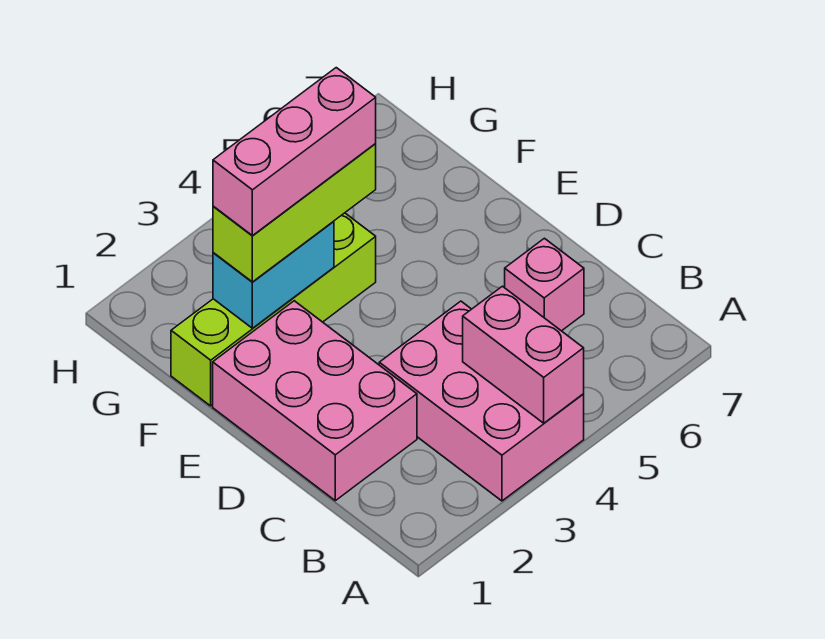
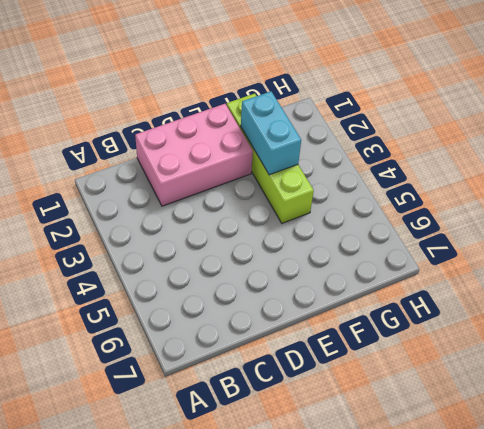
none -> pink 2x3 brick [379,301,584,501]
none -> pink 1x1 brick [505,238,584,331]

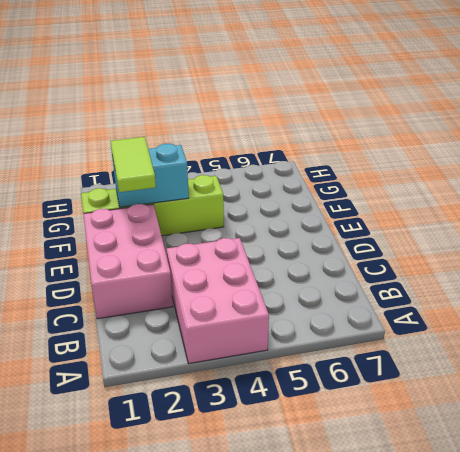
lime 1x2 tile [111,137,156,192] -> lime 1x3 brick [213,143,376,282]
none -> pink 1x1 brick [505,238,584,331]
none -> pink 1x2 brick [463,286,584,423]

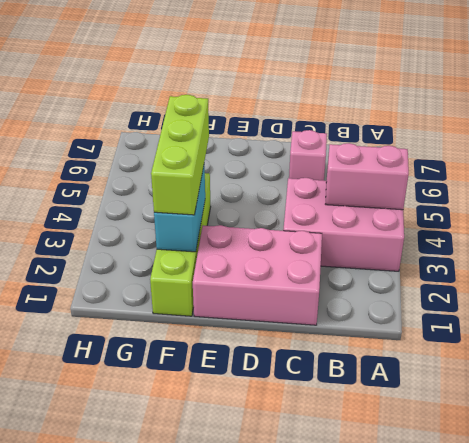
none -> pink 1x3 brick [213,68,376,236]

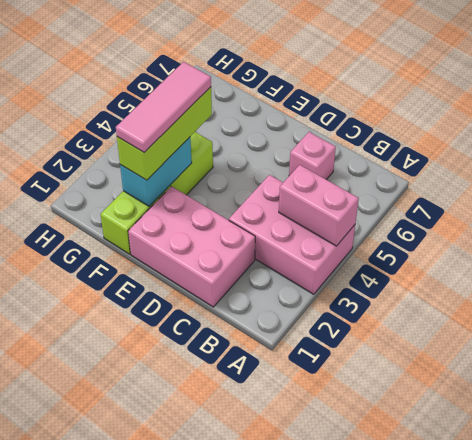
pink 1x3 tile [116,62,211,152] -> pink 1x3 brick [213,68,376,236]

